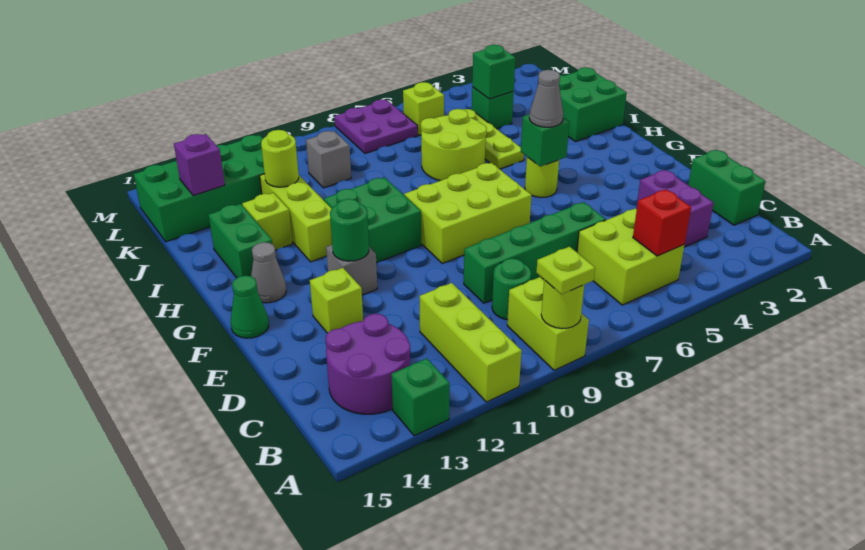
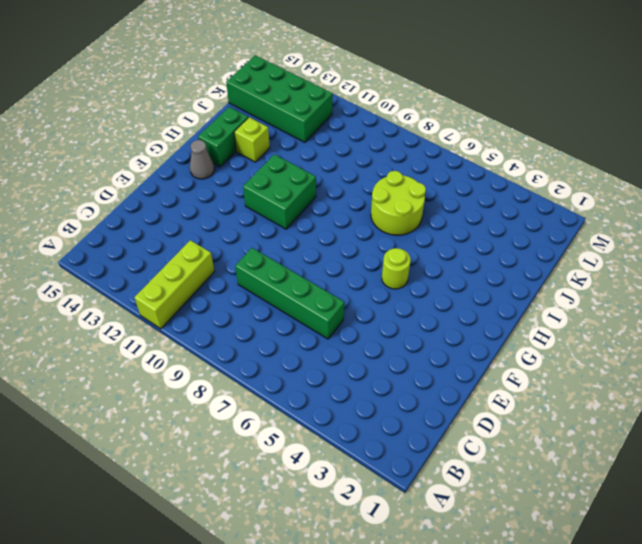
none -> lime 1x2 brick [507,277,589,370]
none -> green 1x1 brick [391,358,450,436]
none -> lime 2x2 brick [577,208,684,305]
none -> purple 2x2 round brick [325,314,410,414]

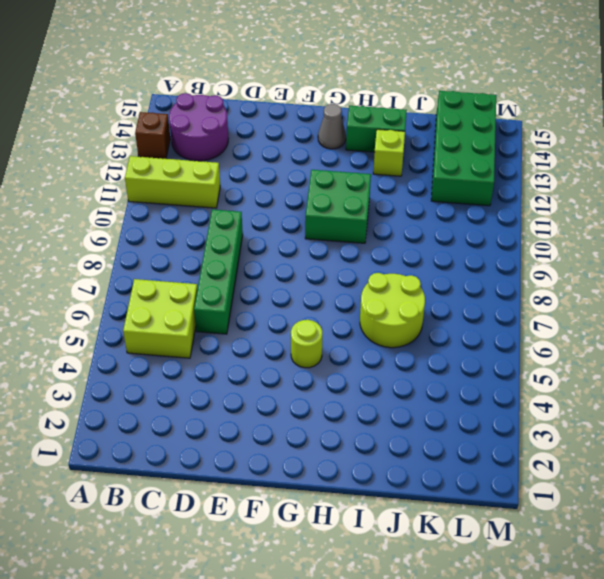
brown 1x1 brick [135,112,170,159] -> green 1x1 brick [391,358,450,436]
none -> lime 1x2 brick [507,277,589,370]
none -> green 1x2 brick [688,150,766,225]
none -> purple 1x2 brick [636,170,714,247]
none -> green 1x1 round brick [492,258,531,320]

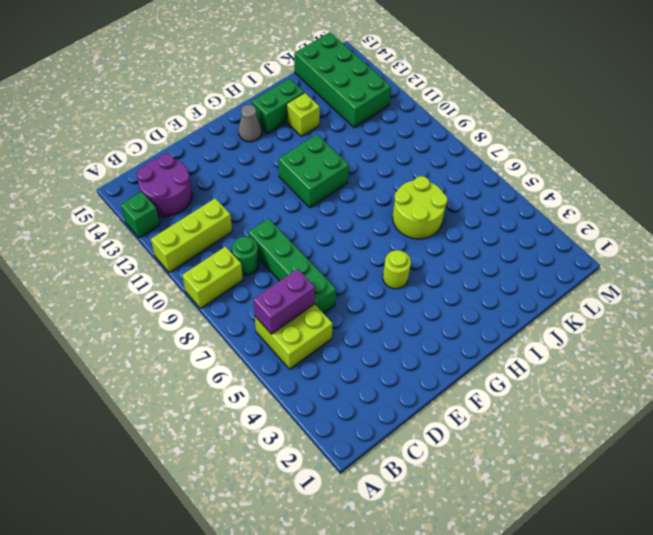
purple 1x2 brick [253,269,315,334] -> purple 1x2 brick moved to [636,170,714,247]
none -> green 1x2 brick [688,150,766,225]
none -> lime 1x1 brick [310,268,363,333]
none -> lime 2x3 brick [404,163,532,263]
none -> grey 1x1 brick [326,245,377,295]

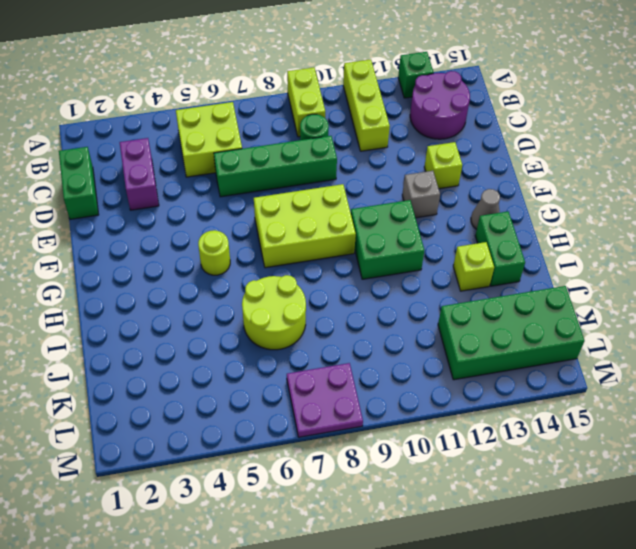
none -> green 1x1 cone [231,276,269,338]
none -> lime 1x3 brick [260,174,332,262]
none -> green 2x2 brick [559,67,627,142]
none -> lime 1x3 plate [463,109,524,169]

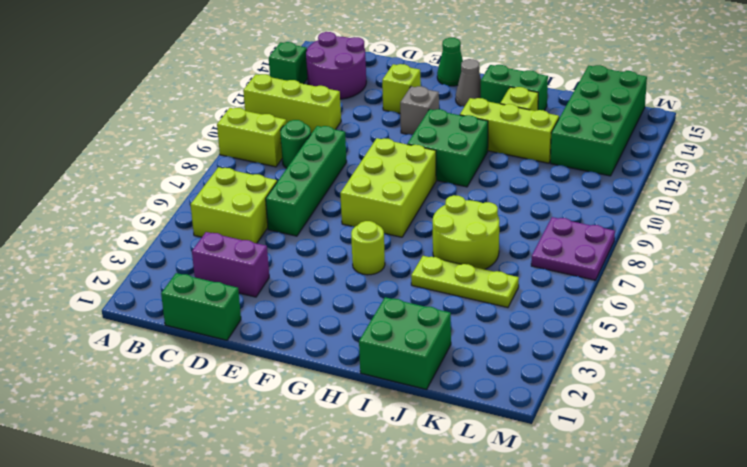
none -> green 1x1 brick [472,87,514,129]
none -> grey 1x1 brick [306,131,351,188]
none -> lime 1x1 brick [403,82,444,135]
none -> lime 1x1 round brick [541,280,584,329]

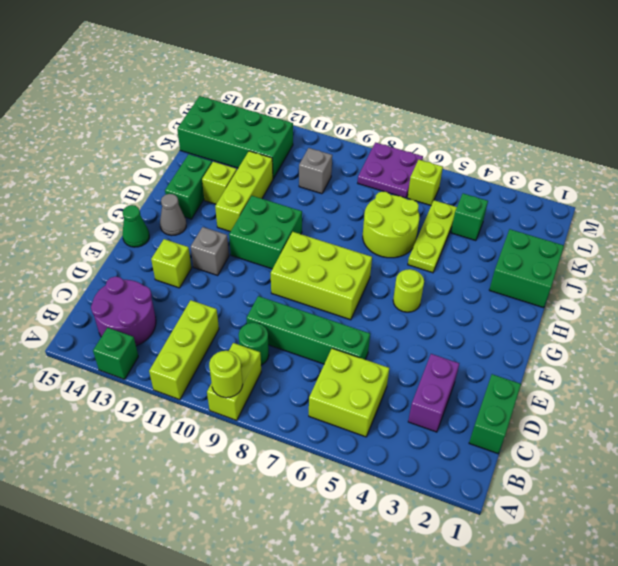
none -> red 1x1 brick [633,189,691,256]
none -> green 1x1 round brick [330,199,369,261]
none -> green 1x1 brick [521,114,569,167]
none -> lime 1x1 round brick [261,130,299,187]

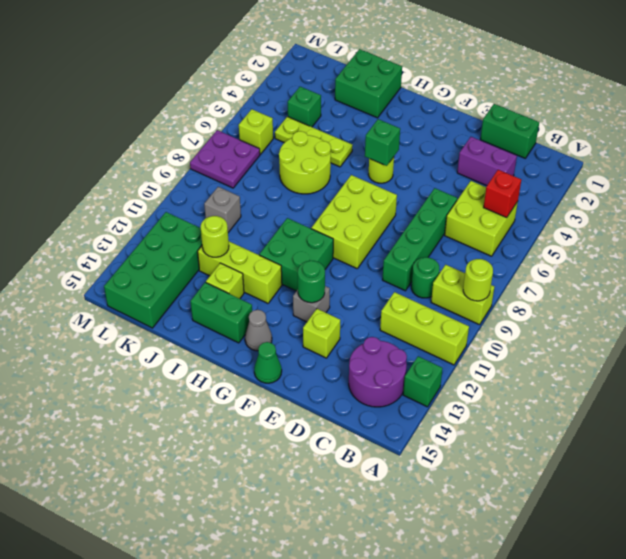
none -> green 1x1 brick [472,45,515,99]
none -> purple 1x1 brick [174,134,225,196]
none -> lime 1x1 plate [536,247,595,294]
none -> grey 1x1 cone [529,70,563,127]

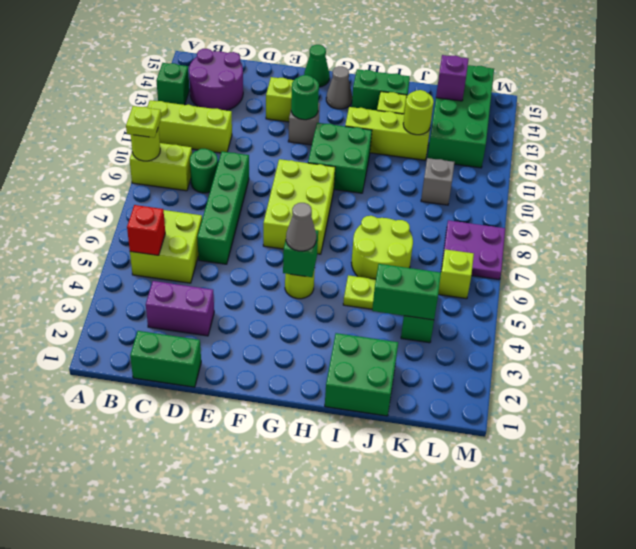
green 1x2 brick [372,264,441,320] -> green 1x1 brick [472,45,515,99]

